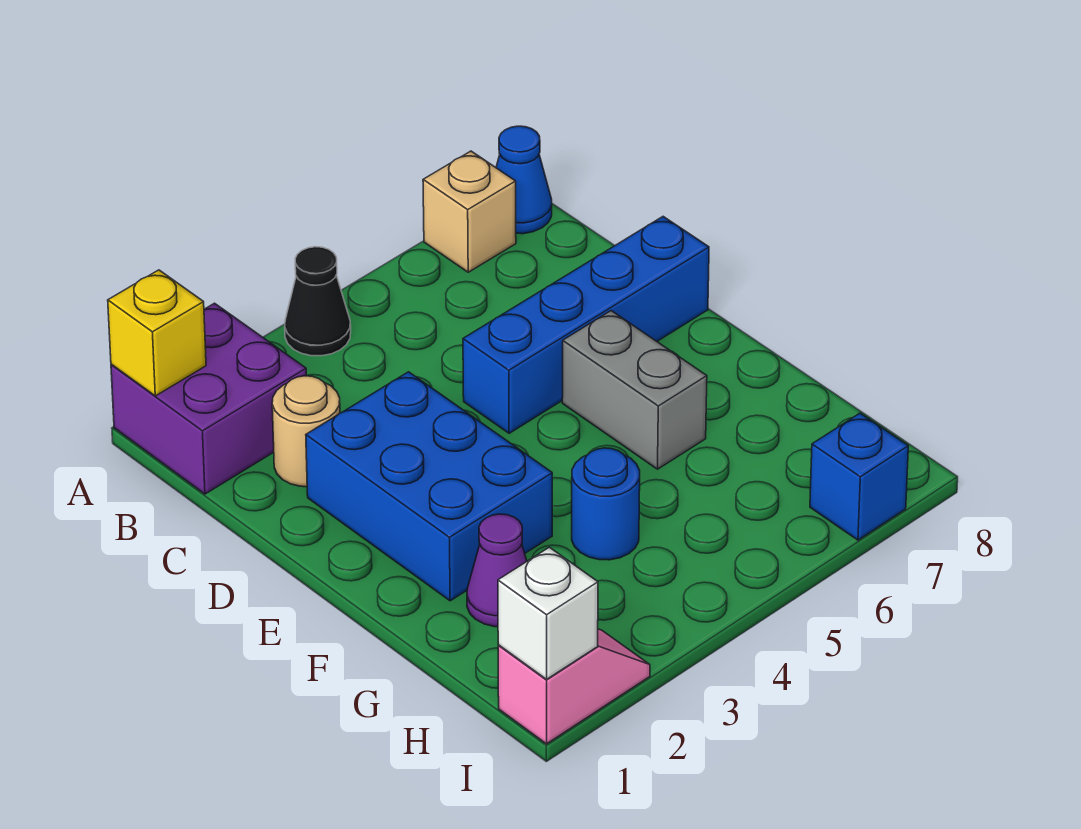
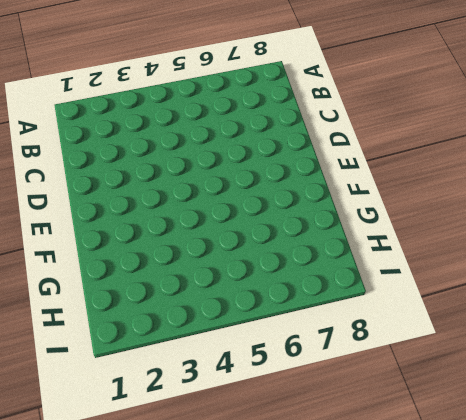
none -> purple 2x2 brick [111,303,306,494]
none -> black 1x1 cone [285,247,351,356]
none -> tan 1x1 brick [423,151,516,272]

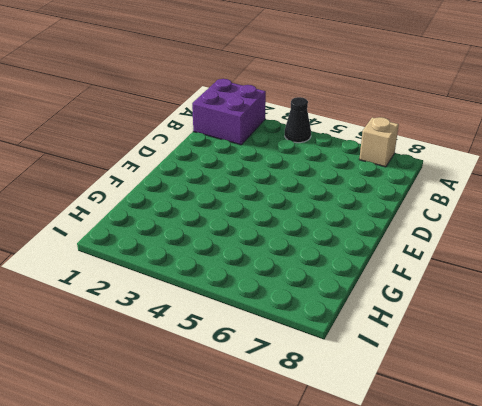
none -> blue 1x1 cone [496,126,552,234]
none -> tan 1x1 round brick [272,376,340,487]
none -> blue 2x3 brick [306,372,552,601]

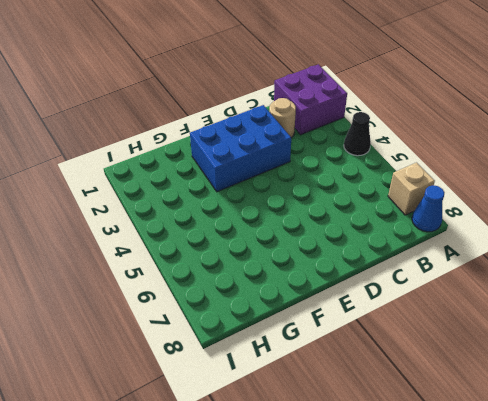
none -> blue 1x4 brick [463,217,709,433]
none -> grey 1x2 brick [562,311,707,469]
none -> purple 1x1 cone [467,514,527,627]

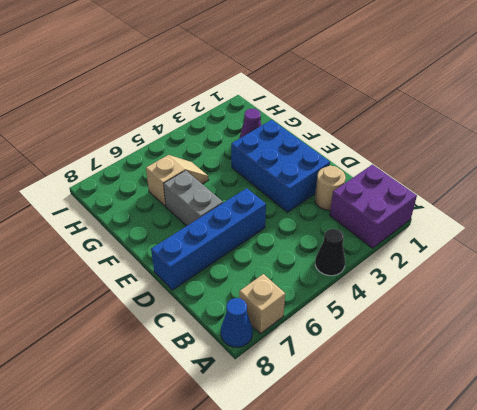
tan 1x2 slope [146,155,209,206] -> none
none -> blue 1x1 round brick [572,448,640,560]
none -> pink 1x2 slope [498,629,650,744]
none -> blue 1x1 brick [810,413,908,540]

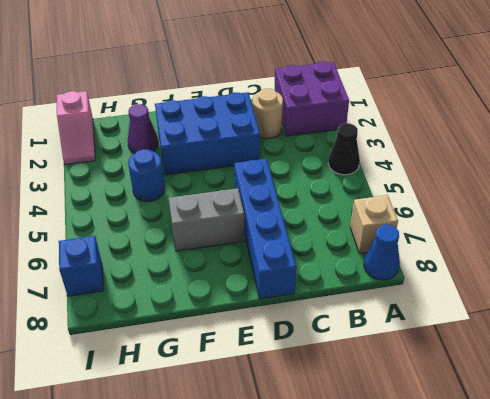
none -> yellow 1x1 brick [108,270,206,396]
none -> white 1x1 brick [498,547,598,679]

